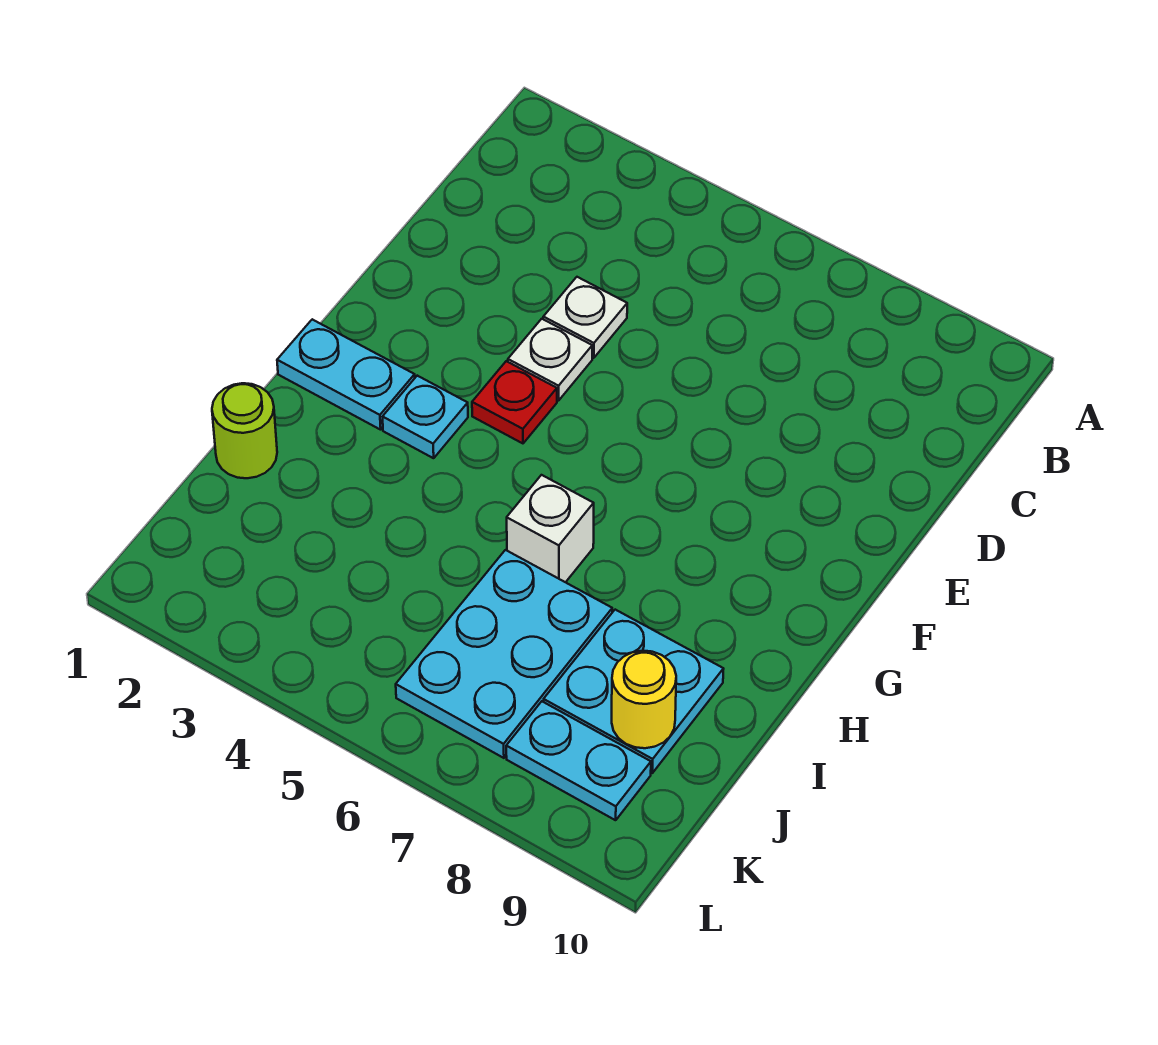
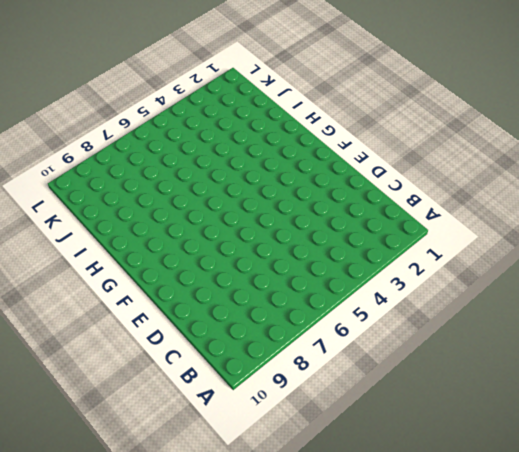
none -> white 1x1 plate [543,277,627,358]
none -> white 1x1 plate [508,319,592,400]

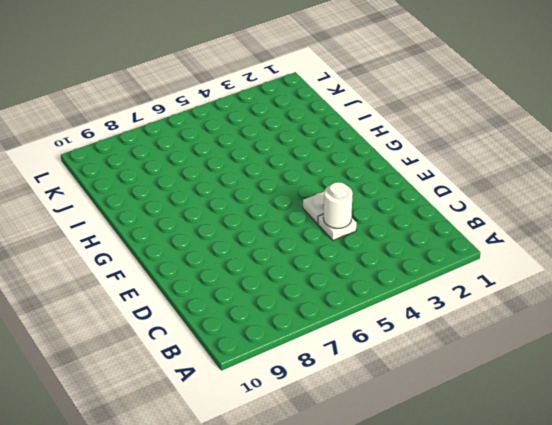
white 1x1 round brick [324,182,353,228] -> none
none -> red 1x1 plate [472,361,557,443]
none -> cyan 1x2 plate [277,319,415,430]

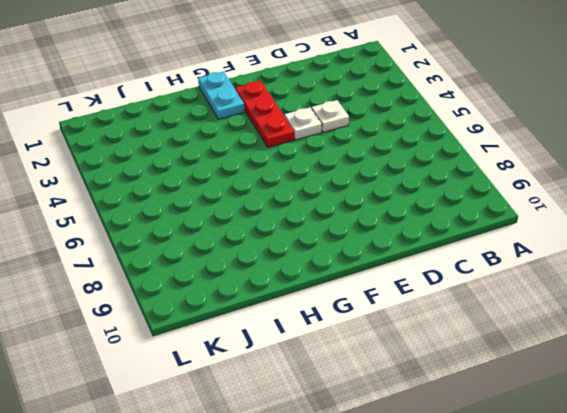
red 1x3 plate [235,81,294,147] -> red 1x1 plate [472,361,557,443]
none -> cyan 1x1 plate [383,376,468,458]
none -> white 1x1 brick [507,475,594,582]

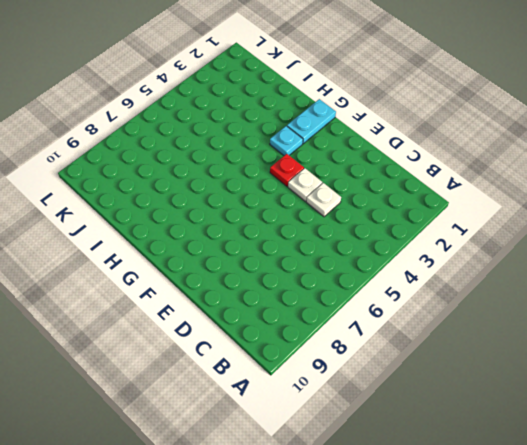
none -> white 1x1 brick [507,475,594,582]
none -> lime 1x1 round brick [212,383,277,478]

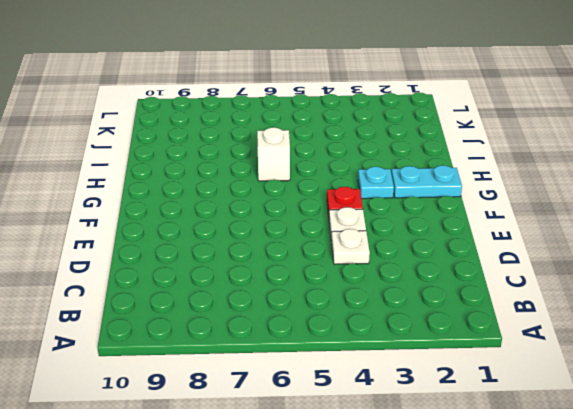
none -> lime 1x1 round brick [212,383,277,478]
none -> cyan 2x3 plate [396,550,612,758]

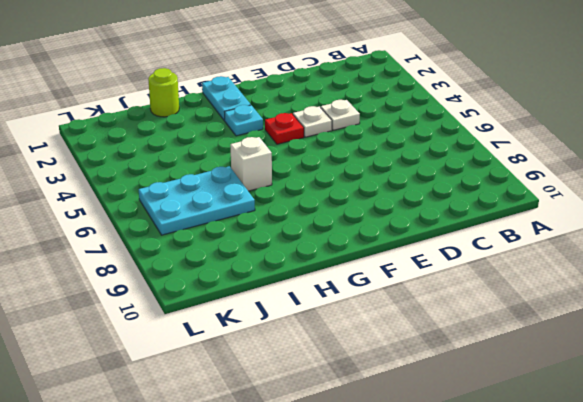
none -> cyan 2x2 plate [544,610,723,773]
none -> cyan 1x2 plate [506,701,651,820]

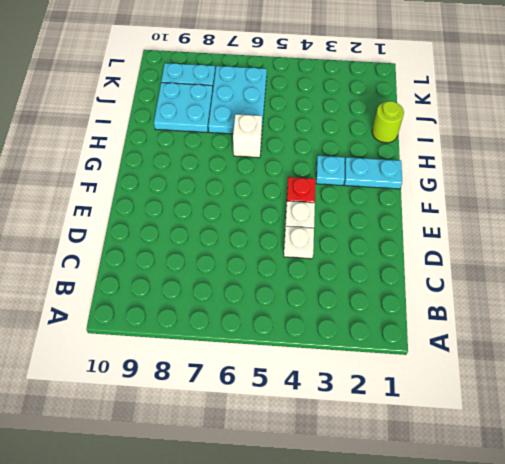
none -> yellow 1x1 round brick [612,651,676,748]

